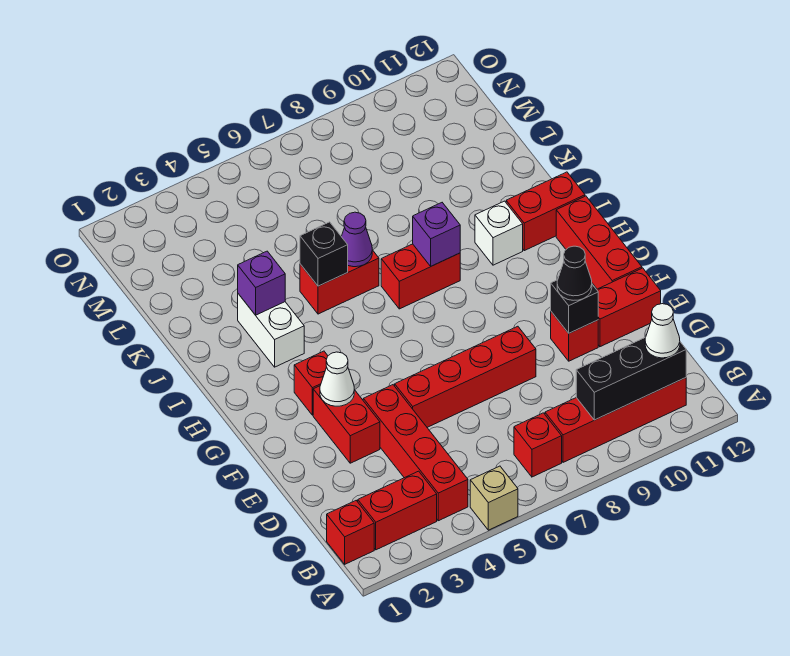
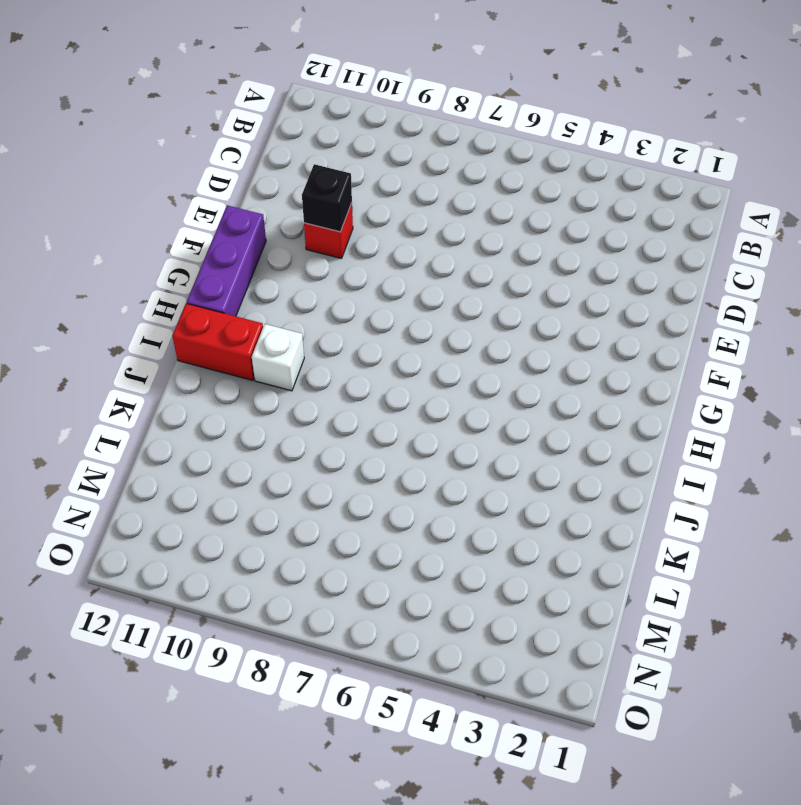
purple 1x3 brick [187,205,266,316] -> red 1x3 brick [556,196,642,289]
none -> tan 1x1 brick [470,466,518,530]
none -> red 1x1 brick [327,501,374,564]
none -> red 1x2 brick [358,471,437,550]

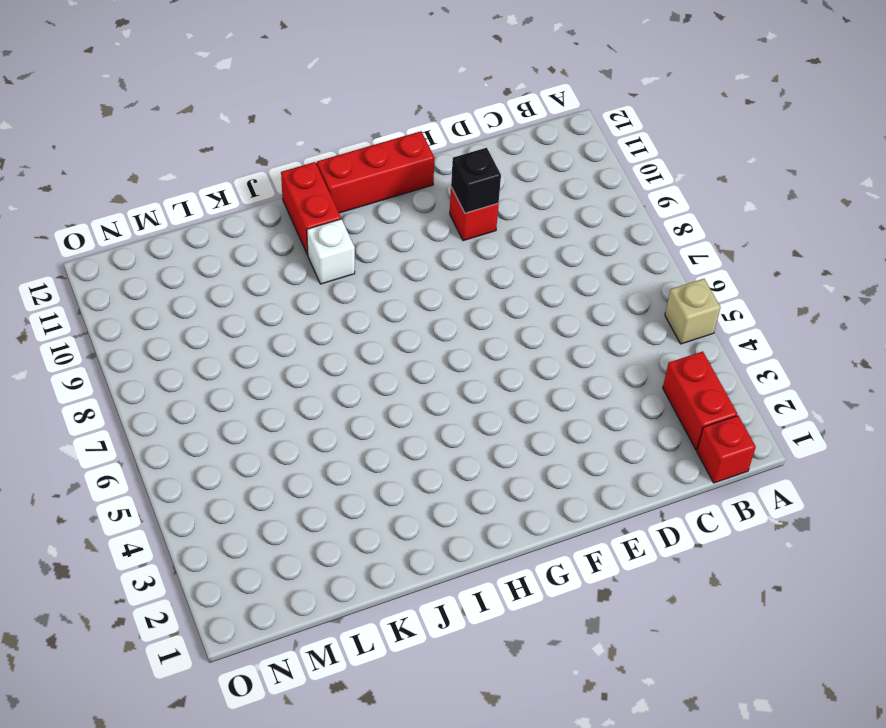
none -> red 1x4 brick [363,385,468,521]
none -> red 1x1 brick [514,413,562,477]
none -> red 1x4 brick [545,378,686,462]

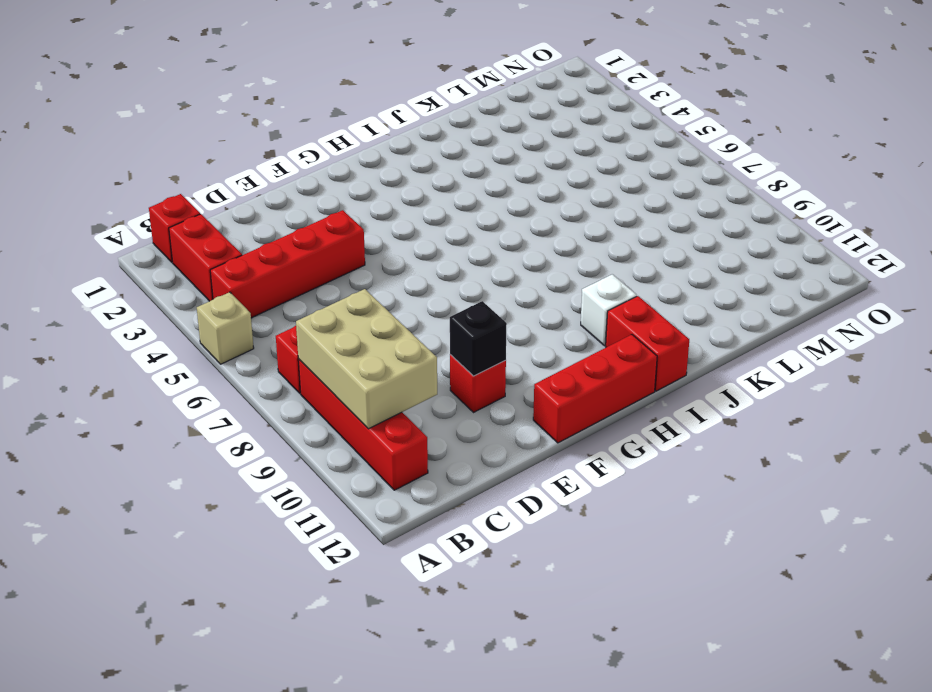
tan 2x3 brick [296,289,437,429] -> black 1x3 brick [576,337,686,420]
none -> red 1x2 brick [313,386,380,463]
none -> red 1x4 brick [395,326,536,427]
none -> red 1x2 brick [597,268,661,347]

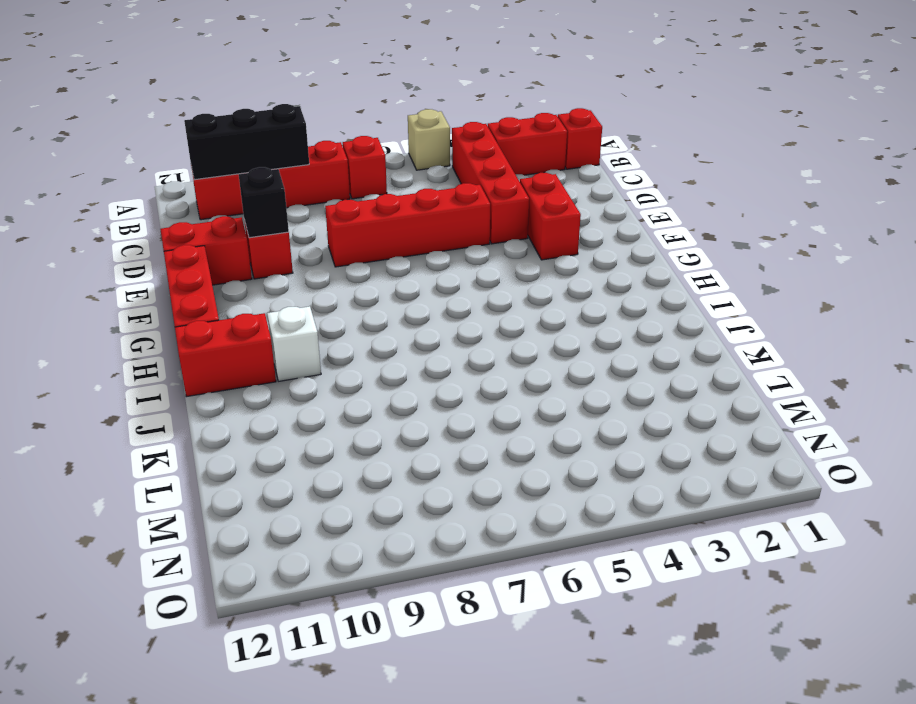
none -> red 1x1 brick [294,351,328,415]
none -> white 1x2 brick [238,294,304,367]
none -> red 1x2 brick [381,244,460,309]

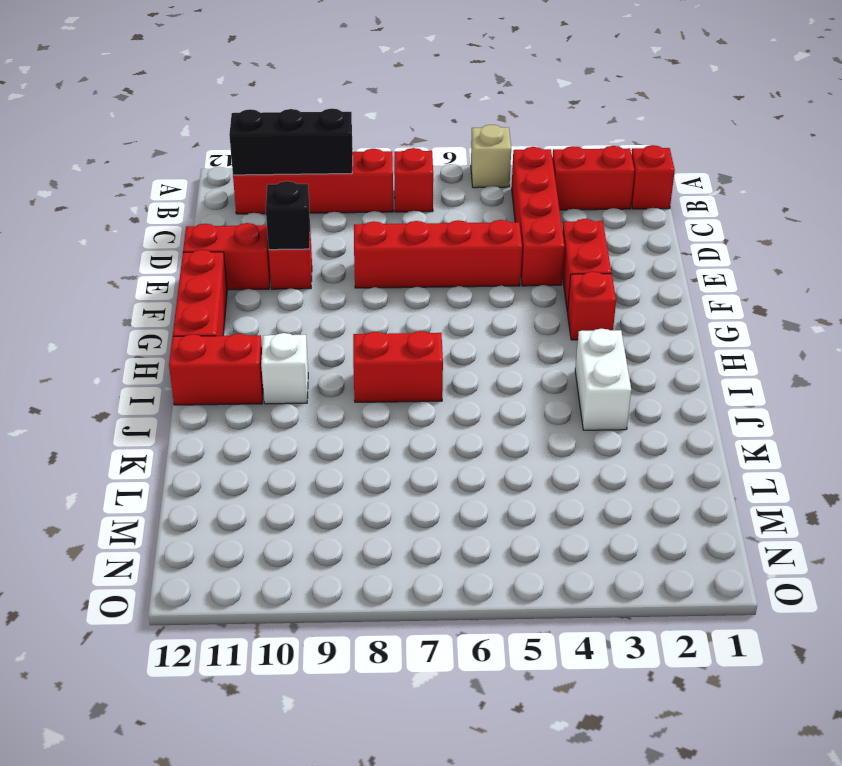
none -> red 1x2 brick [300,250,379,314]
none -> white 1x1 cone [320,352,354,406]
none -> purple 1x1 brick [413,203,460,266]

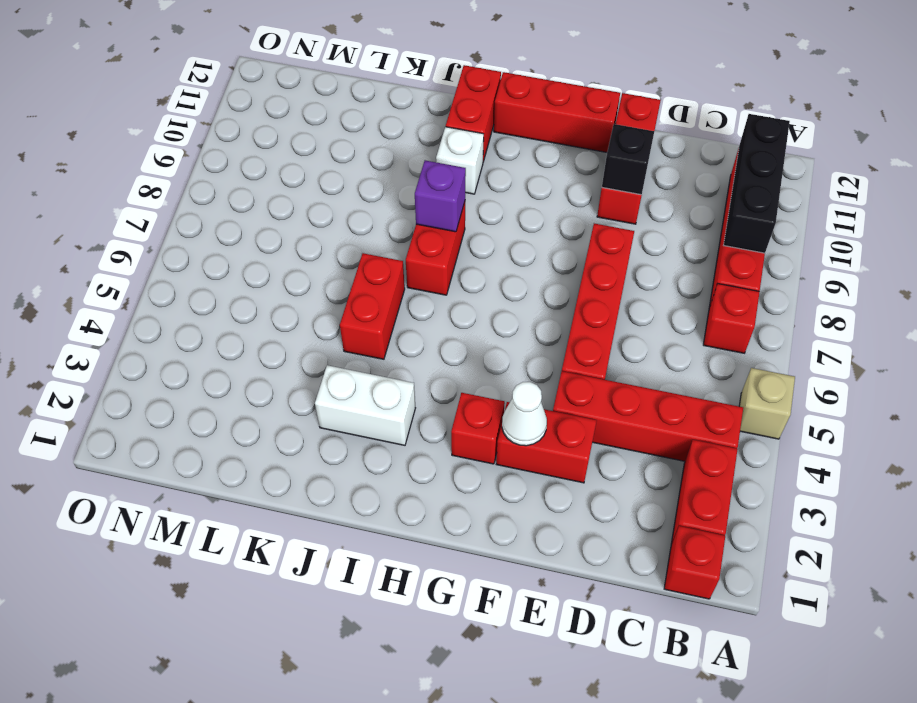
none -> purple 1x1 brick [238,251,285,315]
none -> black 1x1 brick [300,222,348,286]
none -> purple 1x1 cone [341,212,372,267]

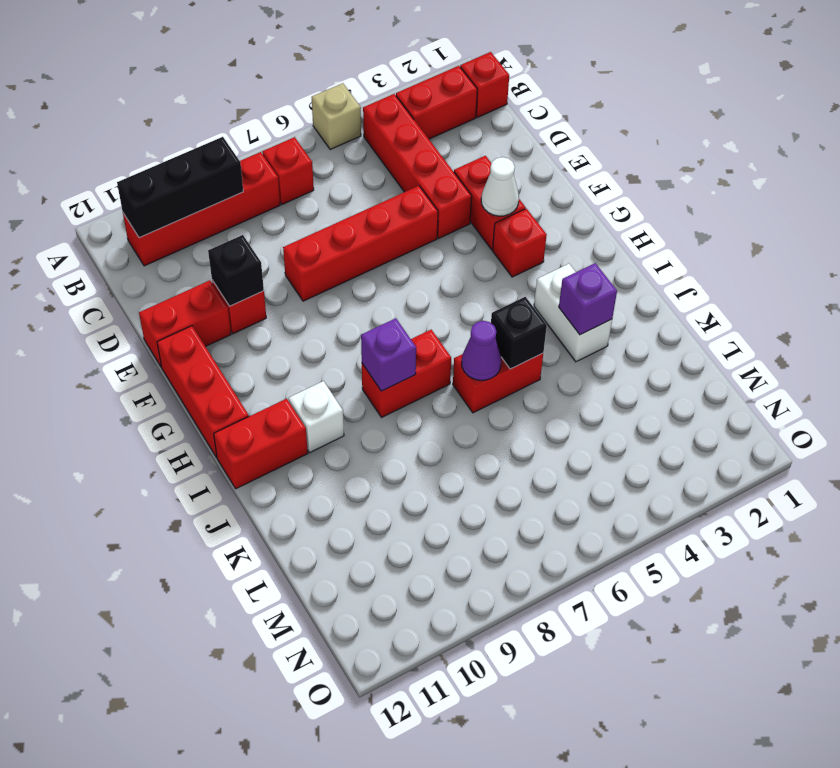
none -> white 1x1 cone [645,304,680,358]
none -> black 1x1 cone [557,246,592,300]

